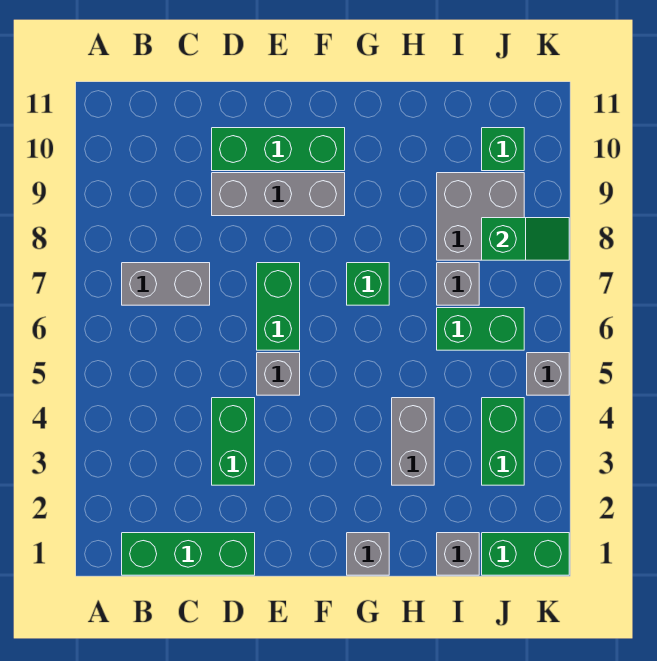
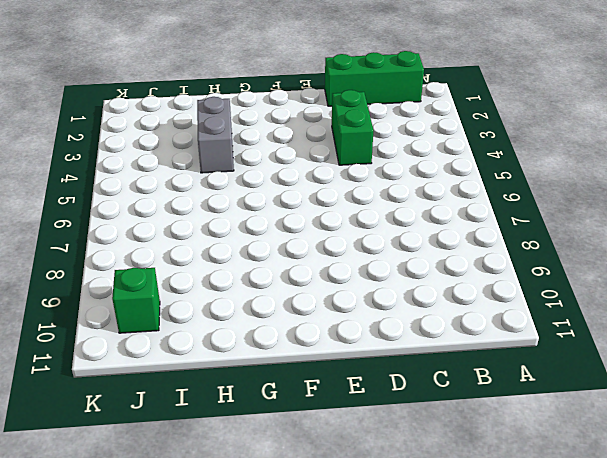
none -> grey 1x2 brick [122,263,210,305]
none -> grey 1x3 brick [212,173,345,216]
none -> green 1x3 brick [212,128,345,171]

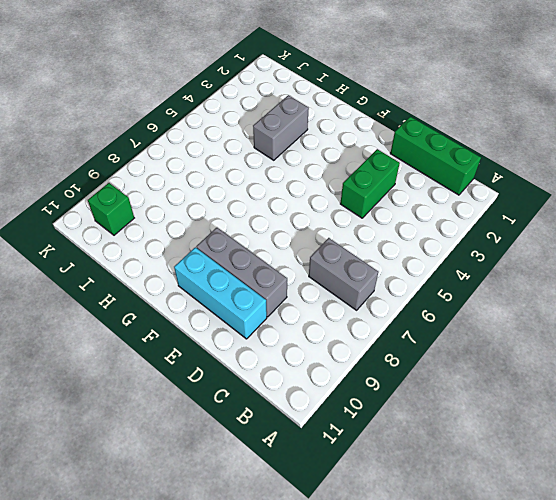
cyan 1x3 brick [174,247,267,339] -> green 1x3 brick [212,128,345,171]
none -> grey 1x1 brick [257,353,300,395]
none -> green 1x2 brick [257,263,300,350]
none -> grey 1x1 brick [347,533,389,575]

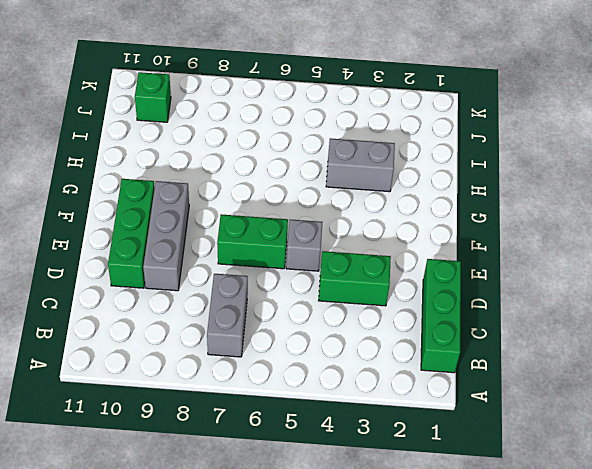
none -> grey 1x1 brick [347,533,389,575]
none -> green 1x1 brick [347,263,389,305]
none -> grey 1x1 brick [437,533,479,575]

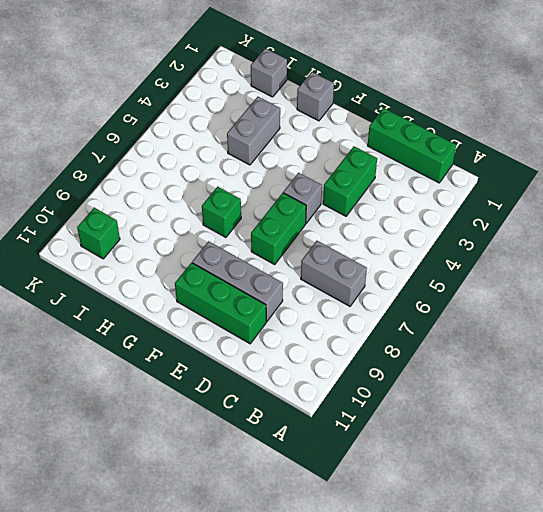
none -> green 1x2 brick [437,308,524,350]
none -> grey 1x1 brick [437,263,479,305]
none -> grey 2x2 brick [437,173,524,260]

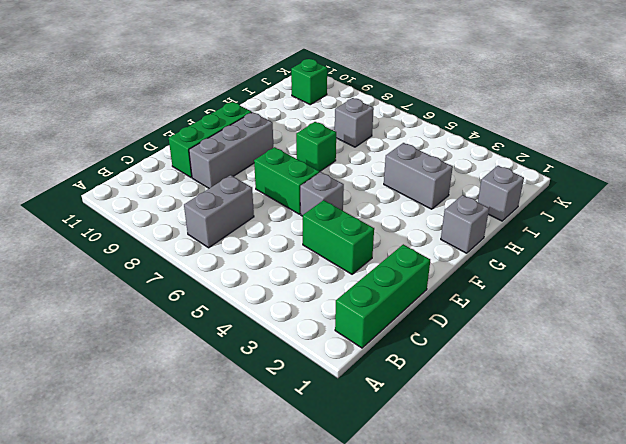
none -> green 1x2 brick [437,308,524,350]
none -> grey 2x2 brick [437,173,524,260]
none -> green 1x2 brick [482,533,569,575]

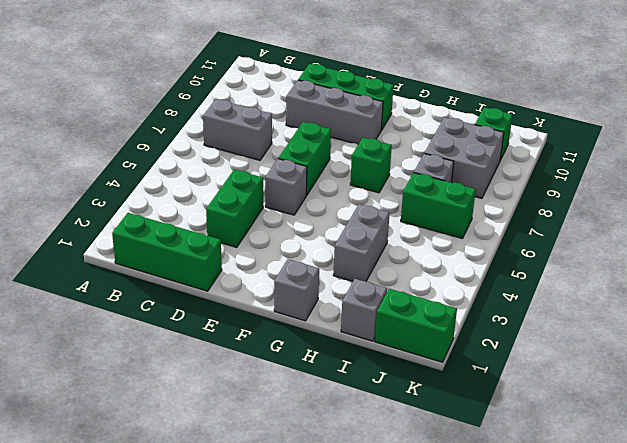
none -> green 1x2 brick [482,398,524,485]
none -> grey 1x1 brick [527,353,569,395]
none -> green 1x2 slope [482,218,569,260]

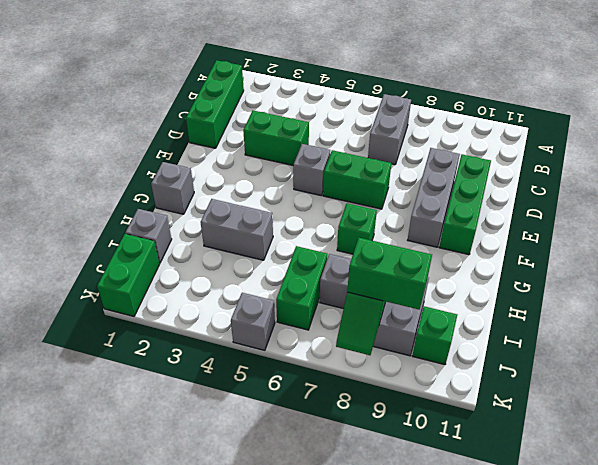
green 1x2 brick [347,238,432,310] -> green 1x2 brick moved to [482,398,524,485]

